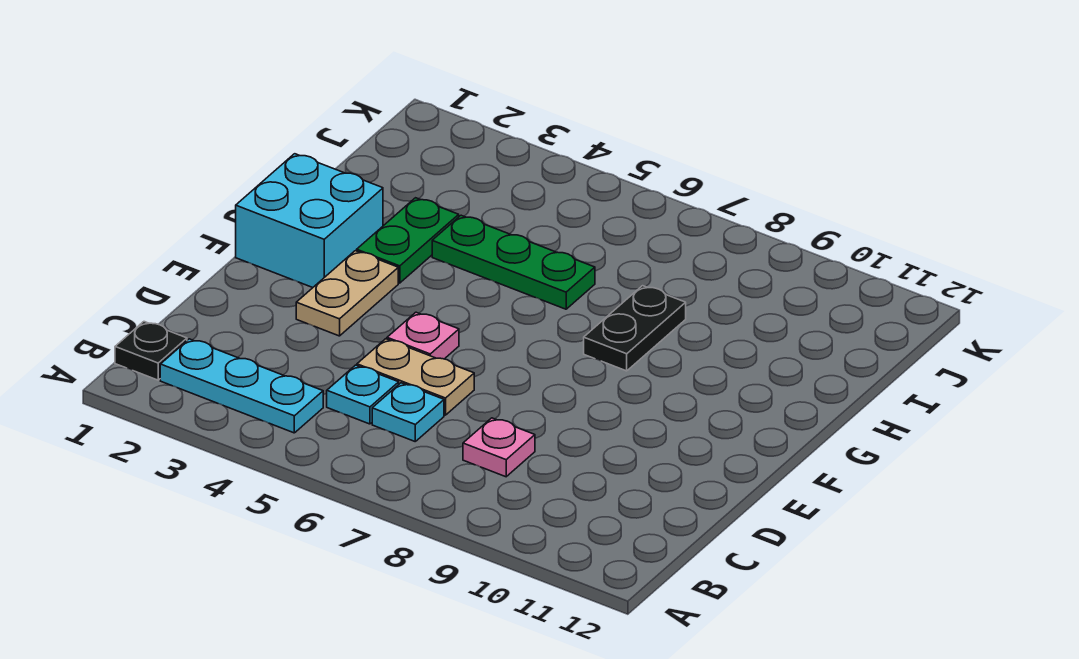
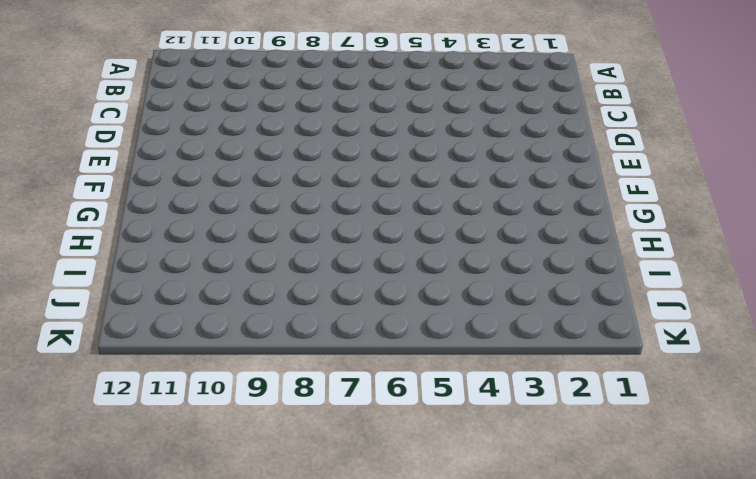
none -> black 1x1 plate [115,322,187,380]
none -> cyan 1x3 plate [160,339,323,433]
none -> cyan 1x1 plate [327,365,399,424]

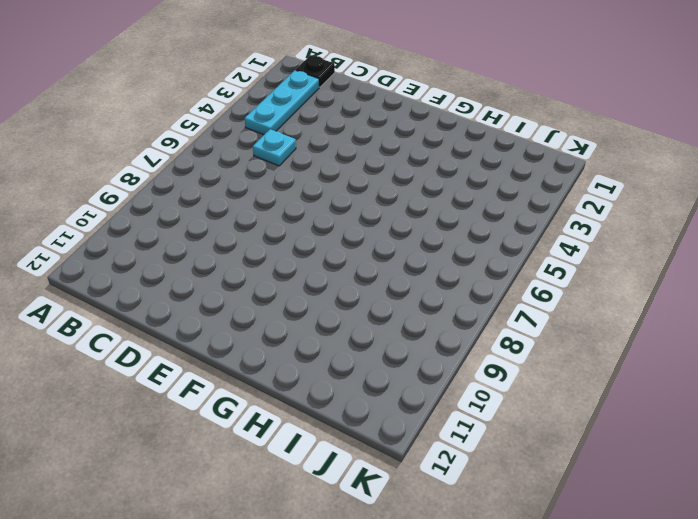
none -> cyan 1x1 plate [372,383,444,441]
none -> pink 1x1 plate [463,418,535,477]
none -> tan 1x2 plate [357,339,474,415]

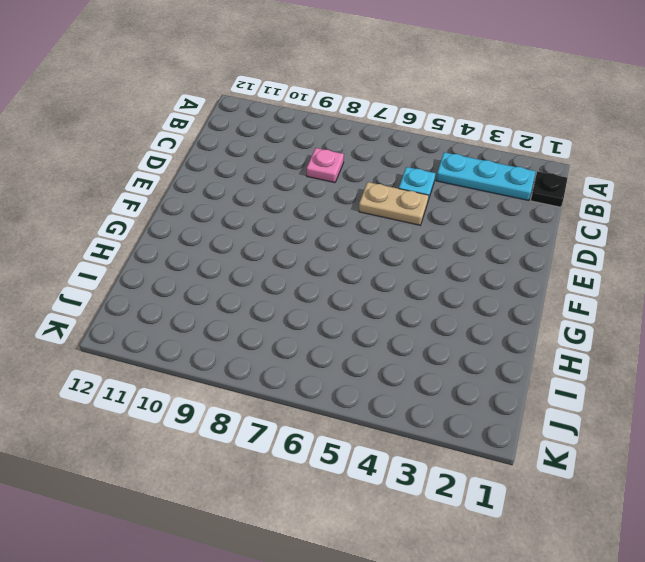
none -> cyan 1x1 plate [372,383,444,441]
none -> tan 1x2 plate [296,251,398,336]
none -> pink 1x1 plate [387,312,459,359]

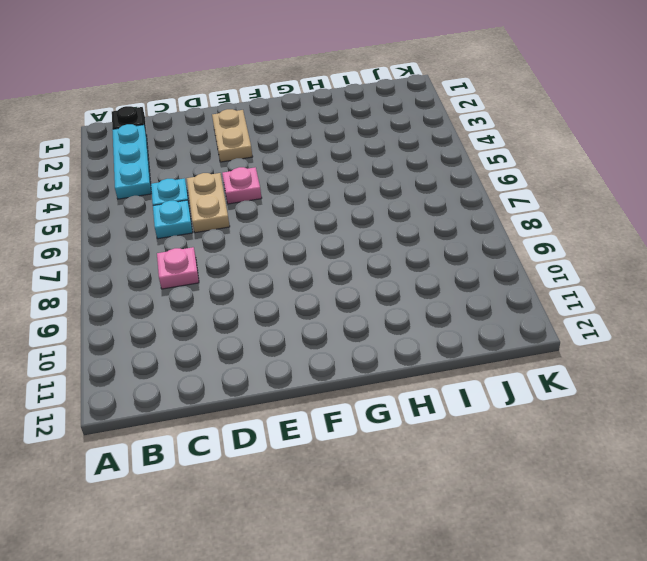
tan 1x2 plate [212,109,253,162] -> tan 1x2 plate turned to [296,251,398,336]
none -> cyan 2x2 brick [236,154,383,288]
none -> green 1x2 plate [357,198,459,283]
none -> black 1x2 plate [584,286,686,371]

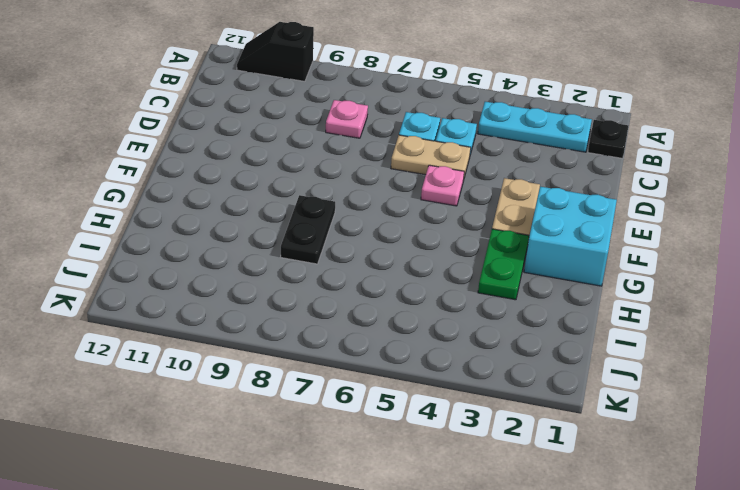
black 1x2 slope [237,22,314,81] -> none
none -> green 1x3 plate [432,215,595,309]

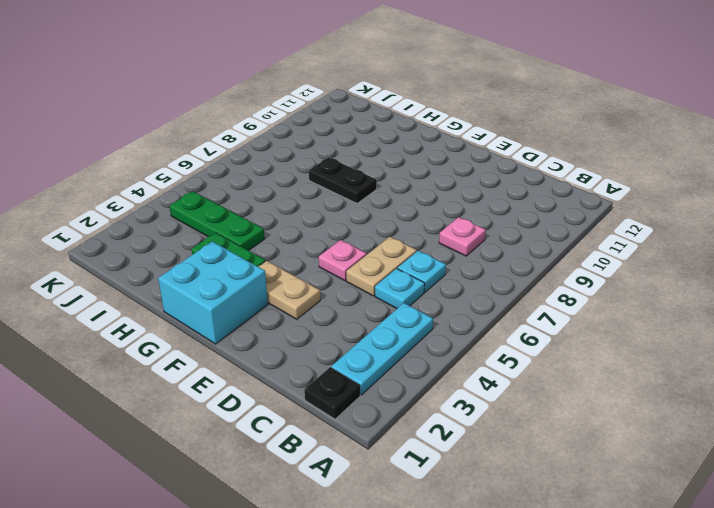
green 1x3 plate [169,191,265,251] -> green 1x3 plate turned to [432,215,595,309]

